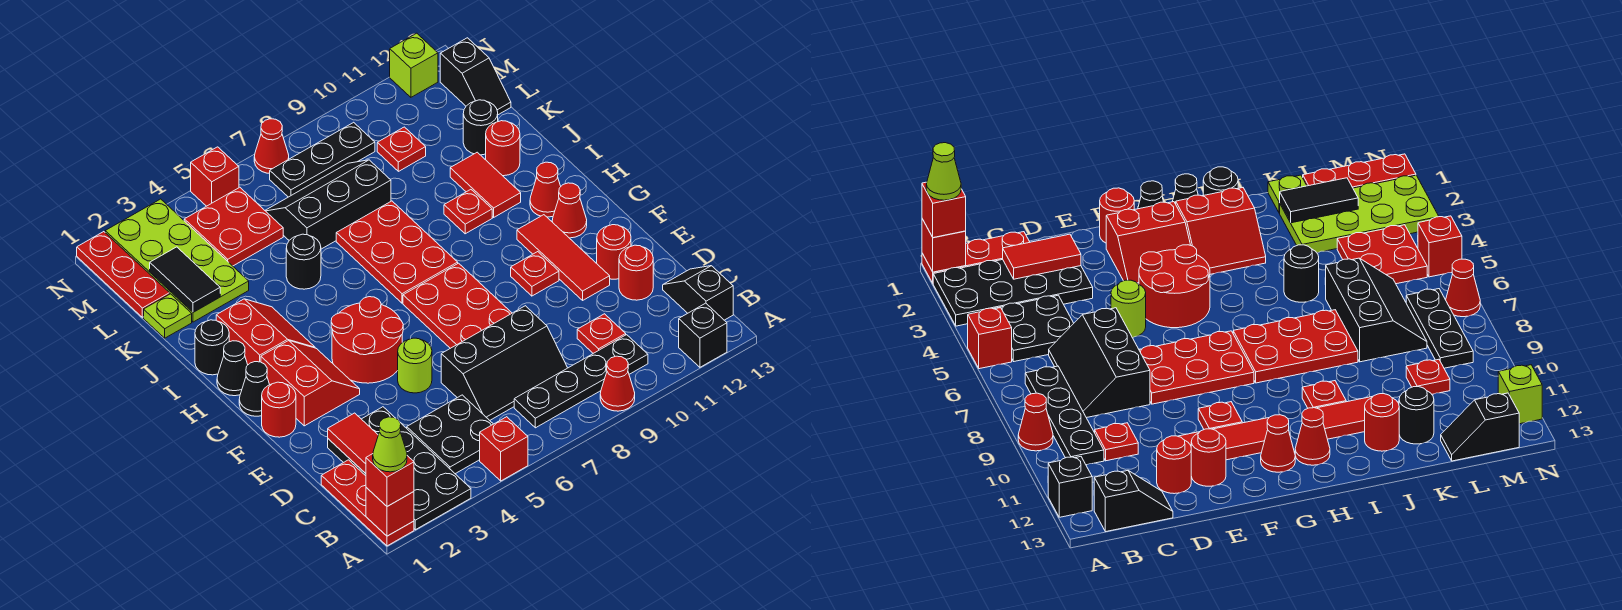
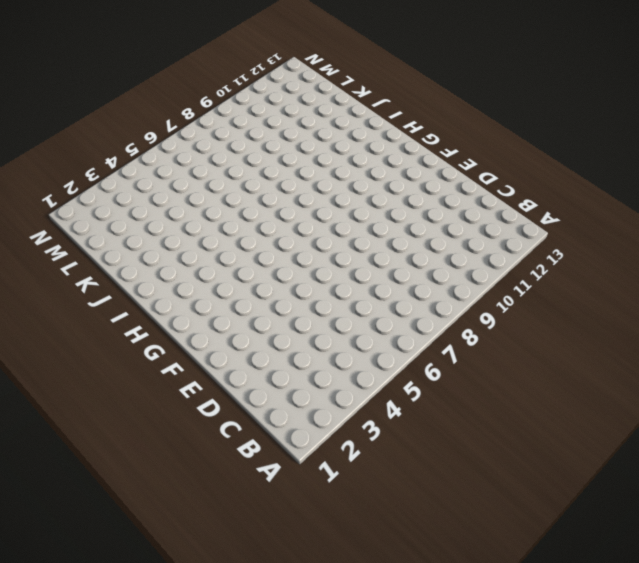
none -> red 1x3 plate [321,460,414,546]
none -> black 2x4 plate [328,407,471,530]
none -> red 1x1 brick [480,417,528,481]
none -> red 1x1 cone [600,356,635,411]

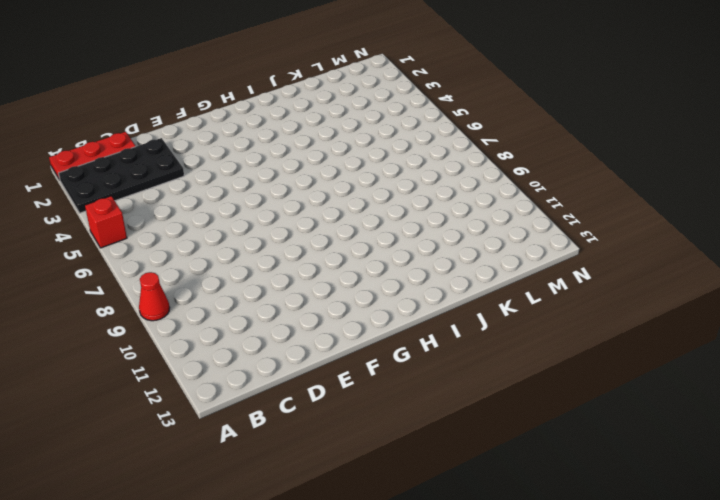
none -> black 1x1 brick [679,303,727,367]
none -> black 2x2 plate [407,395,493,474]
none -> black 1x4 plate [514,335,648,428]
none -> black 1x2 slope [663,266,733,320]

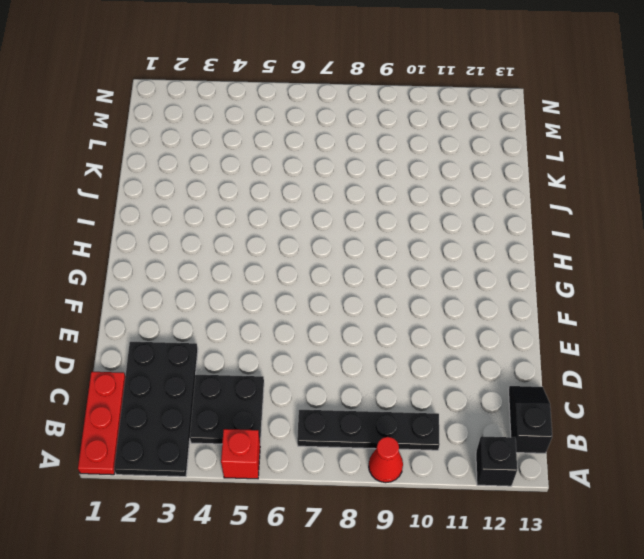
none -> black 2x3 slope [441,306,567,420]
none -> red 1x1 plate [577,314,626,353]
none -> red 1x1 round brick [619,245,653,300]
none -> lime 1x1 round brick [398,338,432,393]

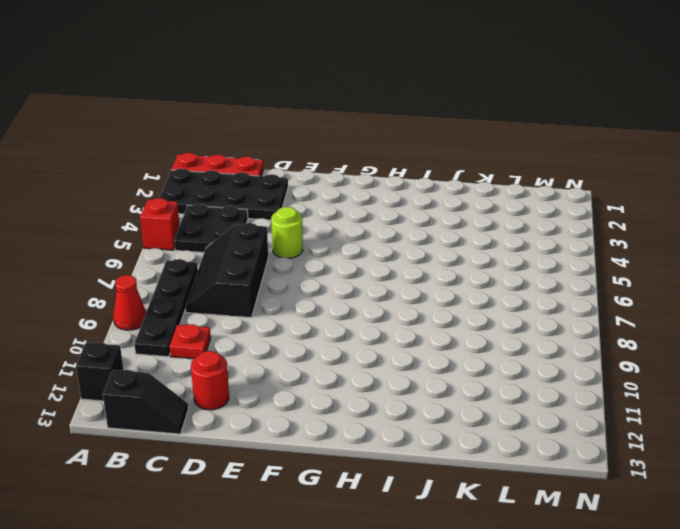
none -> red 2x3 plate [403,263,512,348]
none -> red 1x3 tile [517,215,610,300]
none -> red 1x1 round brick [597,225,631,279]
none -> red 1x1 round brick [262,382,296,437]

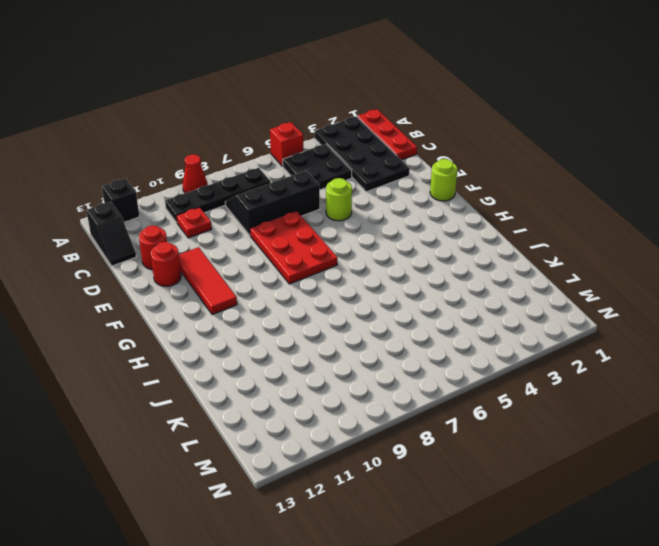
lime 1x1 round brick [430,159,457,201] -> red 1x1 round brick [262,382,296,437]
none -> red 2x2 slope [261,340,360,426]
none -> red 2x2 round brick [331,297,403,383]
none -> red 1x1 plate [511,252,559,296]
none -> black 1x1 cone [239,362,270,416]

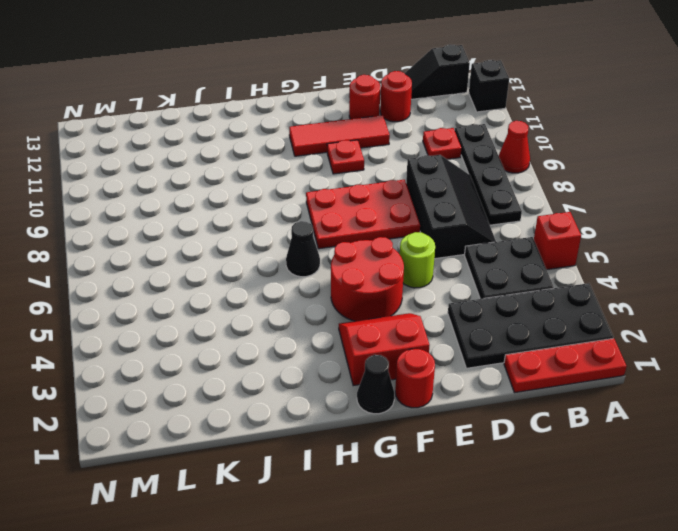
black 1x1 cone [286,221,320,277] -> black 1x1 cone moved to [217,341,248,396]
none -> red 1x1 cone [552,183,587,238]
none -> red 2x2 slope [216,299,315,365]
none -> red 2x3 plate [336,201,458,303]
none -> red 1x1 cone [530,162,561,217]

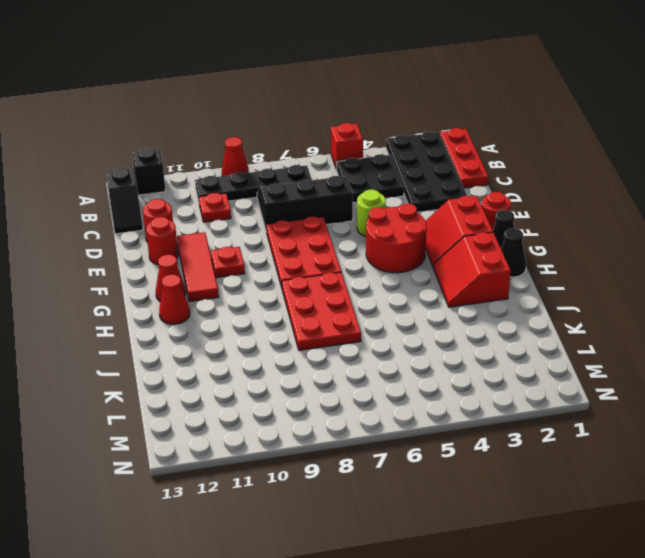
none -> black 1x1 round brick [195,320,229,375]
none -> red 1x1 plate [444,190,492,234]
none -> red 1x2 tile [450,152,521,217]
none -> black 1x1 round brick [286,234,321,289]

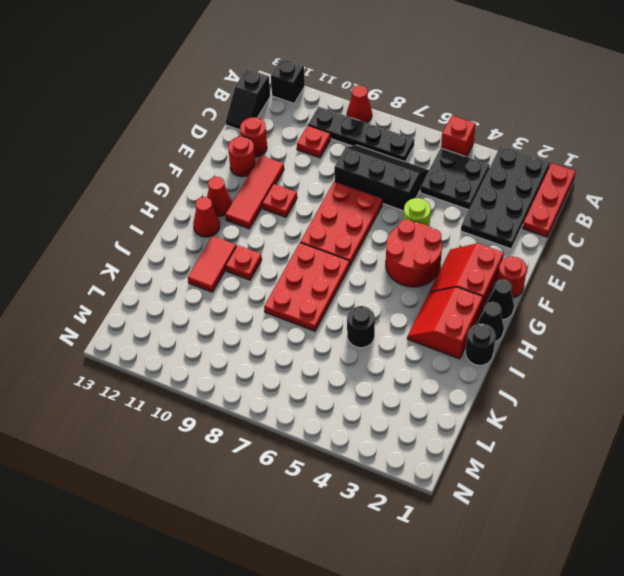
none -> red 1x1 round brick [486,121,520,176]
none -> lime 1x1 plate [144,294,192,338]
none -> lime 2x4 plate [105,199,249,322]
none -> black 2x3 slope [265,160,391,249]

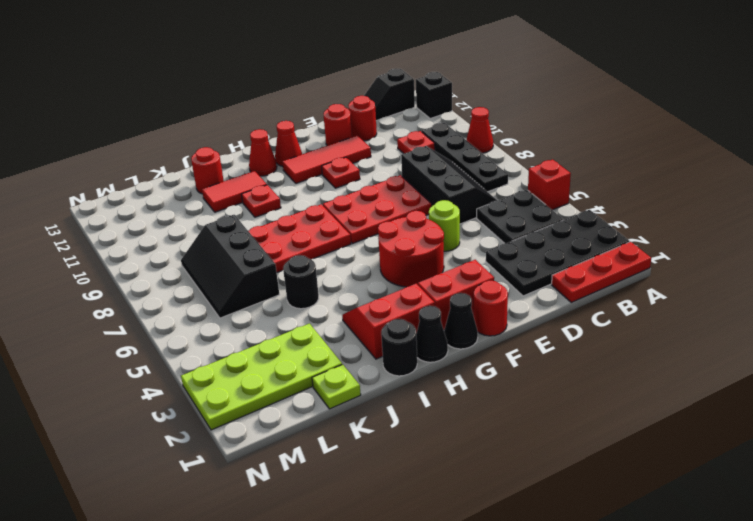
none -> black 1x1 round brick [463,100,498,155]
none -> red 1x3 plate [77,232,170,317]
none -> red 2x2 plate [184,187,283,266]
none -> red 1x1 plate [377,127,426,171]

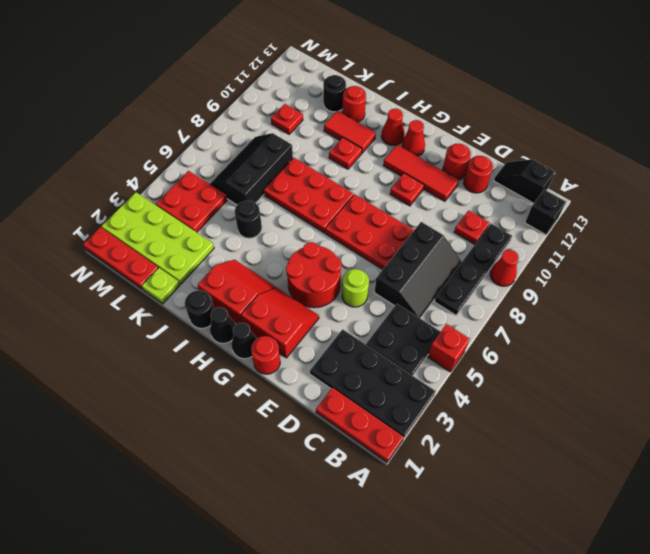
none -> black 1x2 slope [440,38,511,115]
none -> black 1x3 plate [270,122,375,197]
none -> red 1x1 brick [191,147,239,206]
none -> red 1x1 cone [254,119,289,174]

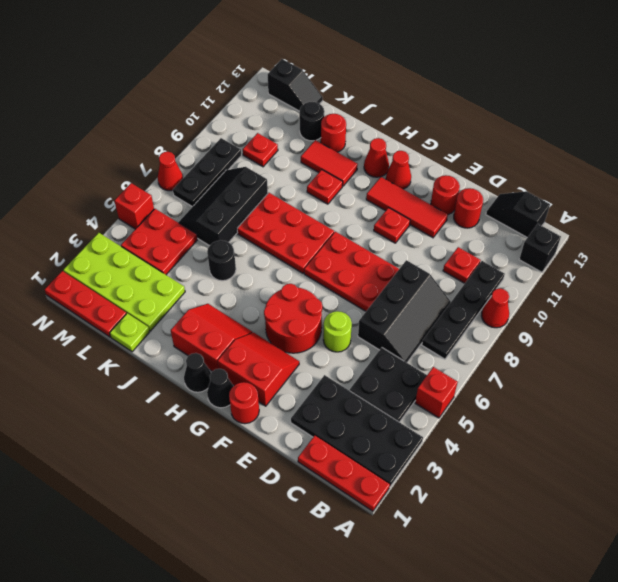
none -> black 1x1 round brick [195,320,229,375]
none -> lime 1x1 brick [390,33,438,97]
none -> red 1x1 brick [366,488,414,536]
none -> red 1x2 tile [328,413,378,473]

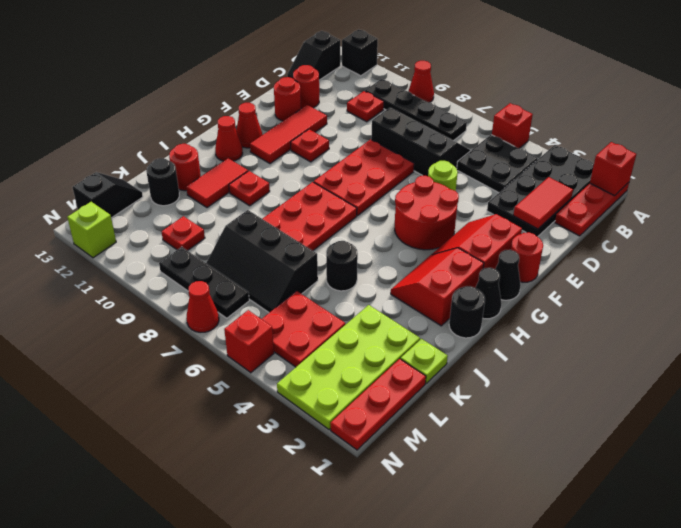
none -> black 1x2 tile [150,247,220,312]
none -> red 1x1 brick [366,454,414,506]
none -> lime 1x1 cone [373,417,407,472]

